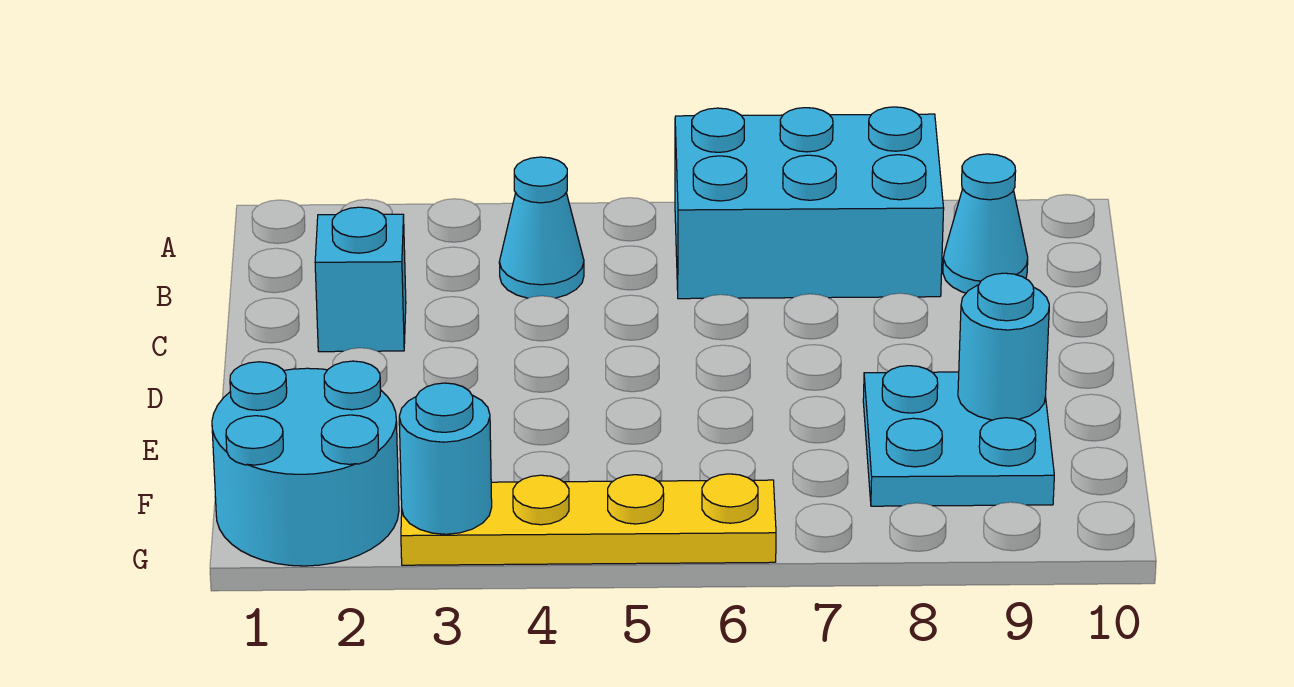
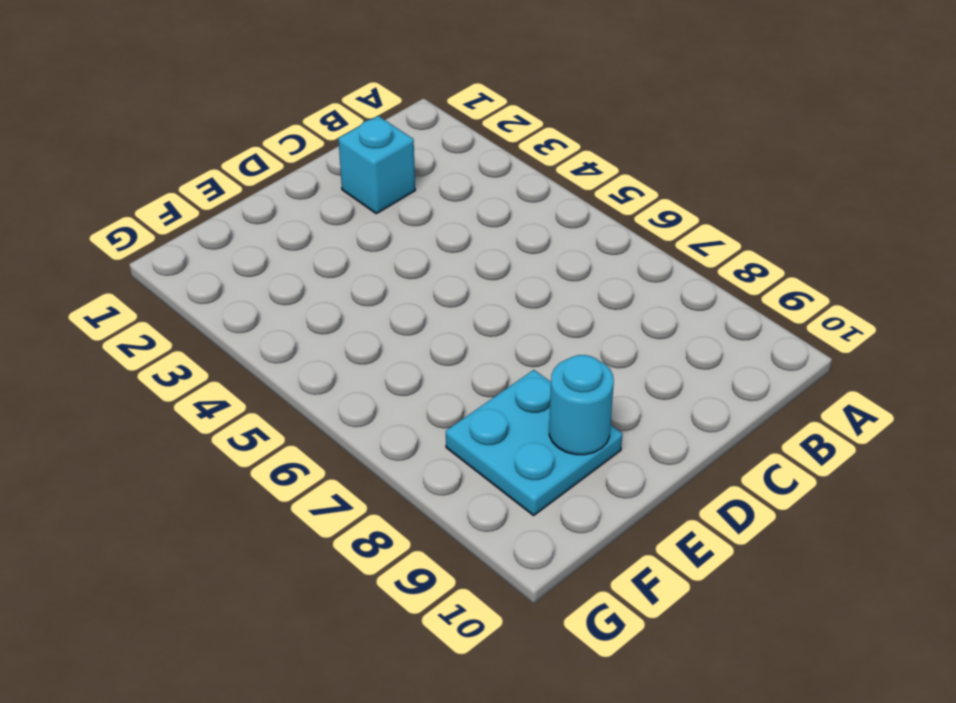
none -> cyan 2x3 brick [675,107,944,299]
none -> cyan 1x1 cone [499,157,584,298]

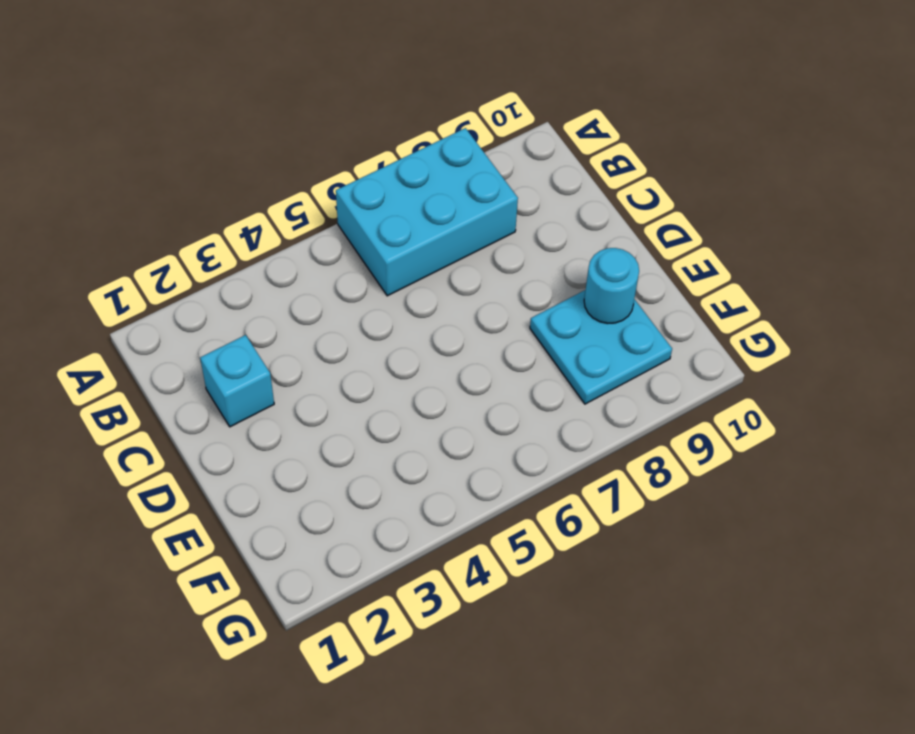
none -> cyan 1x1 cone [499,157,584,298]
none -> cyan 1x1 cone [943,154,1028,293]

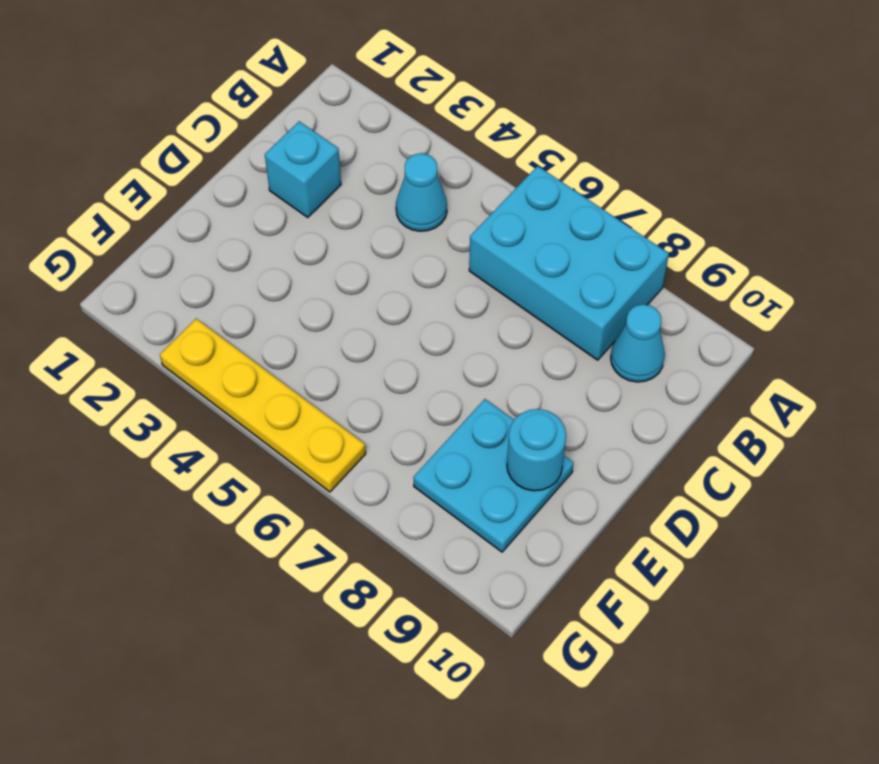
none -> cyan 2x2 round brick [212,361,399,566]
none -> cyan 1x1 round brick [399,383,492,534]

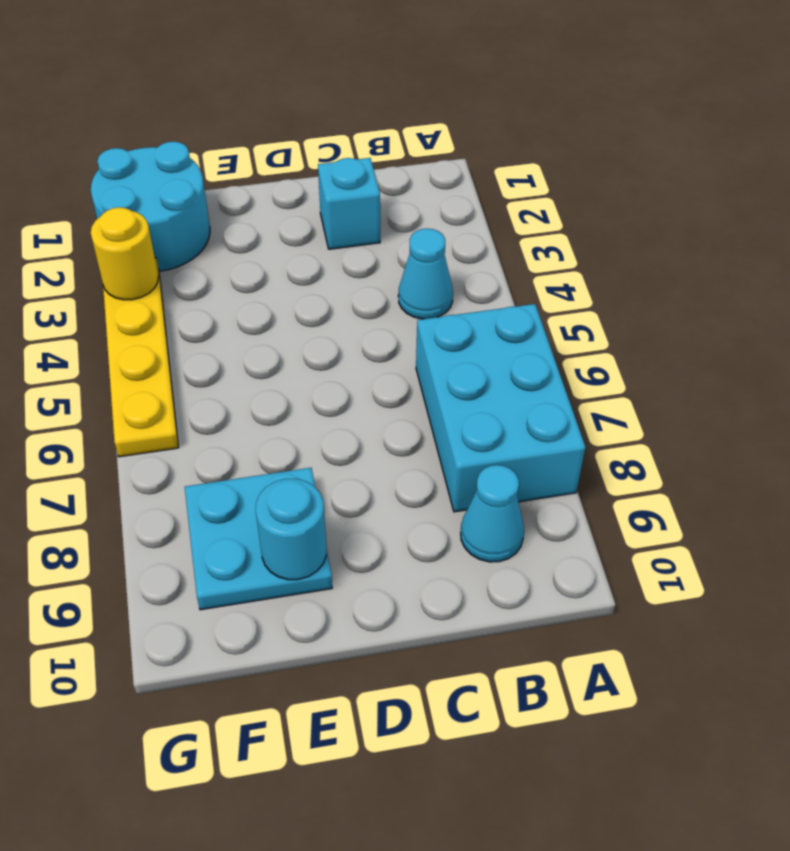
yellow 1x1 round brick [91,207,158,300] -> cyan 1x1 round brick [399,383,492,534]

